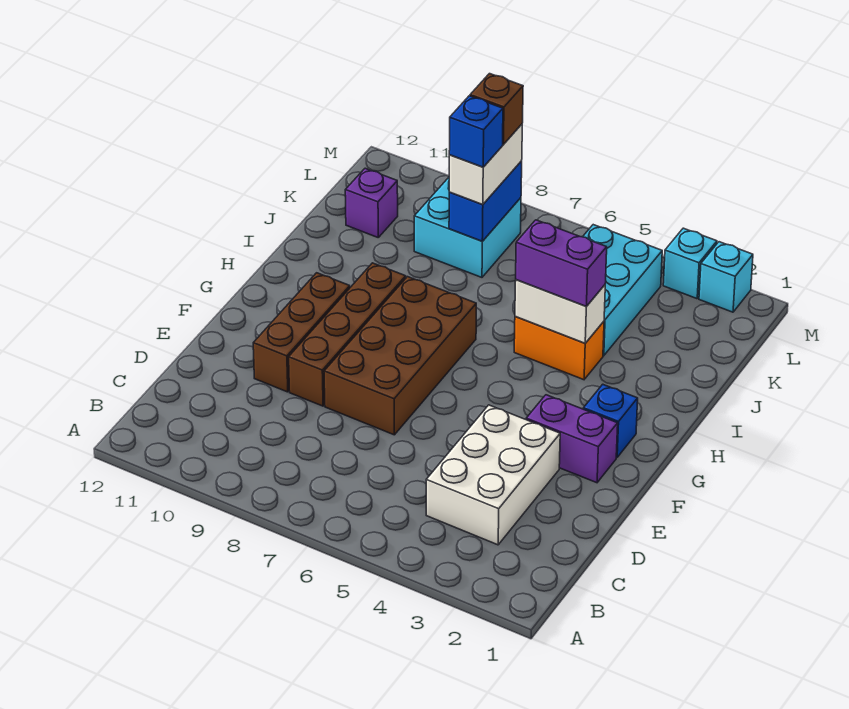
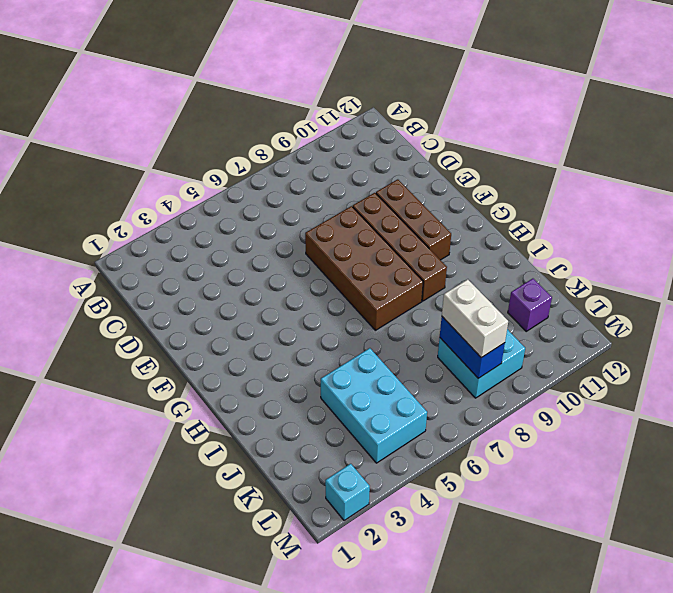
none -> white 2x3 brick [426,405,560,545]
none -> purple 1x2 brick [526,395,618,483]
none -> blue 1x1 brick [583,384,638,457]

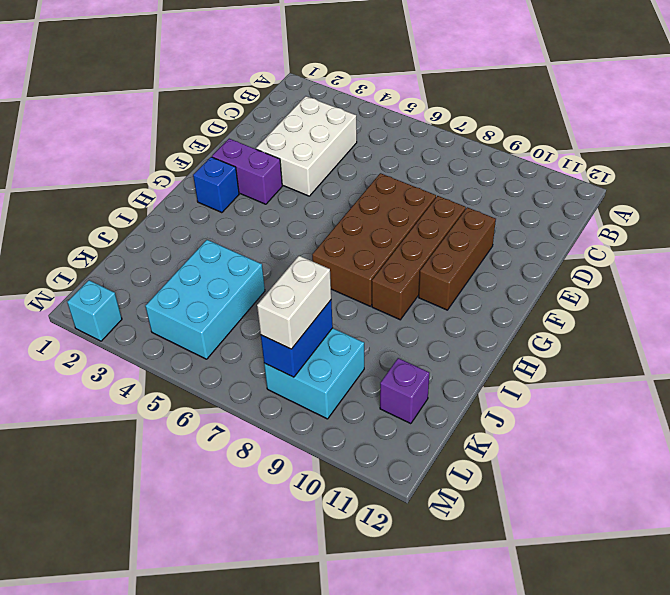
none -> orange 1x2 brick [514,317,604,380]
none -> cyan 1x1 brick [663,228,717,299]
none -> white 1x2 brick [515,280,605,343]

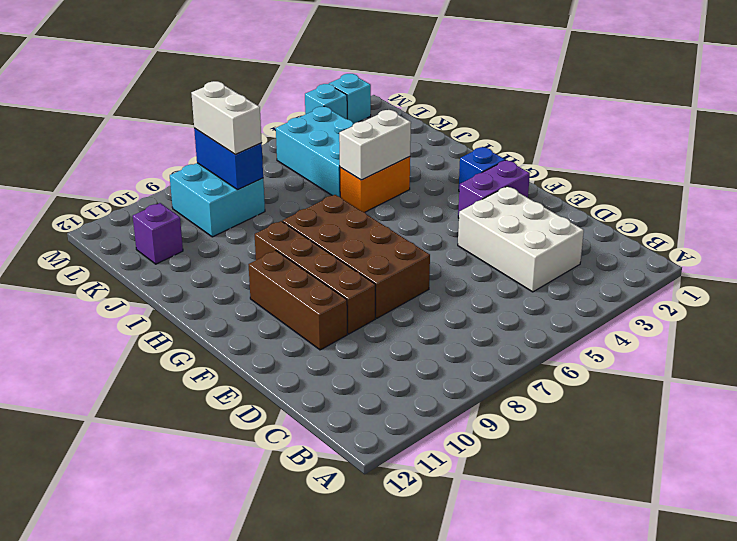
none -> purple 1x2 brick [516,220,607,306]
none -> blue 1x1 brick [449,96,503,167]
none -> brown 1x1 brick [470,74,523,144]

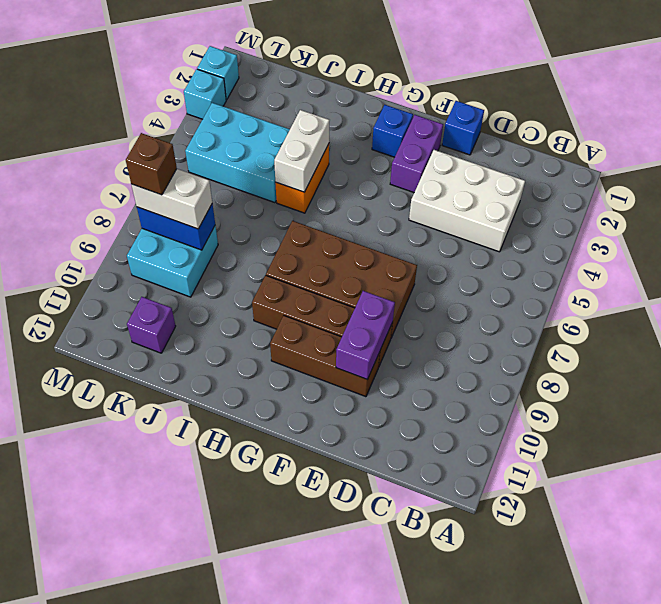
blue 1x1 brick [442,101,484,155] -> blue 1x1 brick moved to [449,96,503,167]
purple 1x2 brick [336,291,395,380] -> purple 1x2 brick moved to [516,220,607,306]

